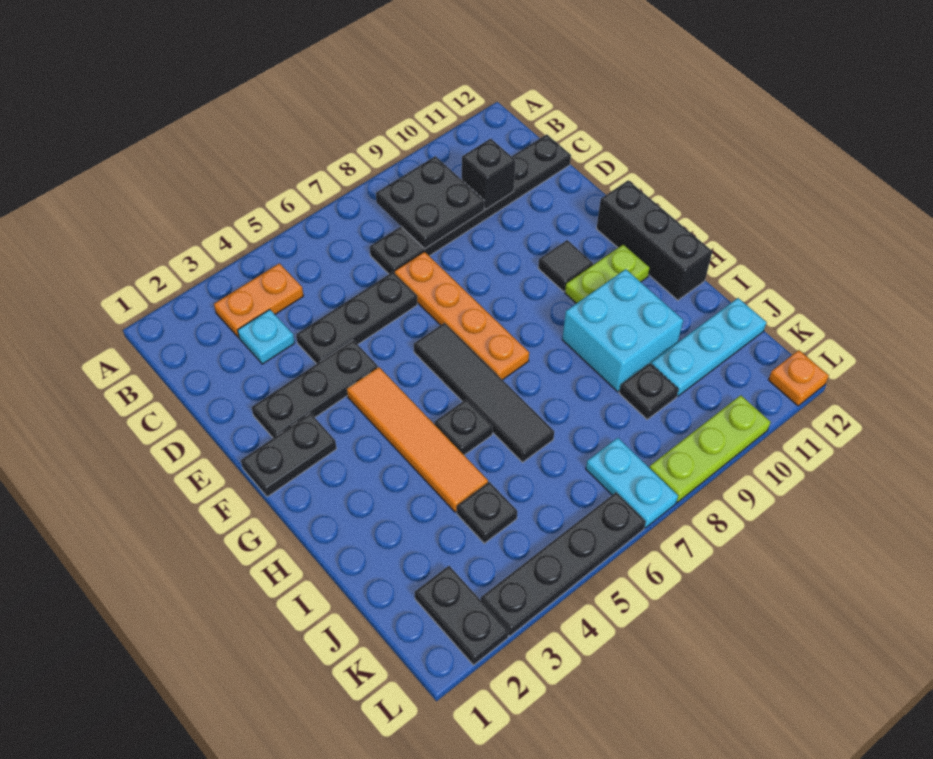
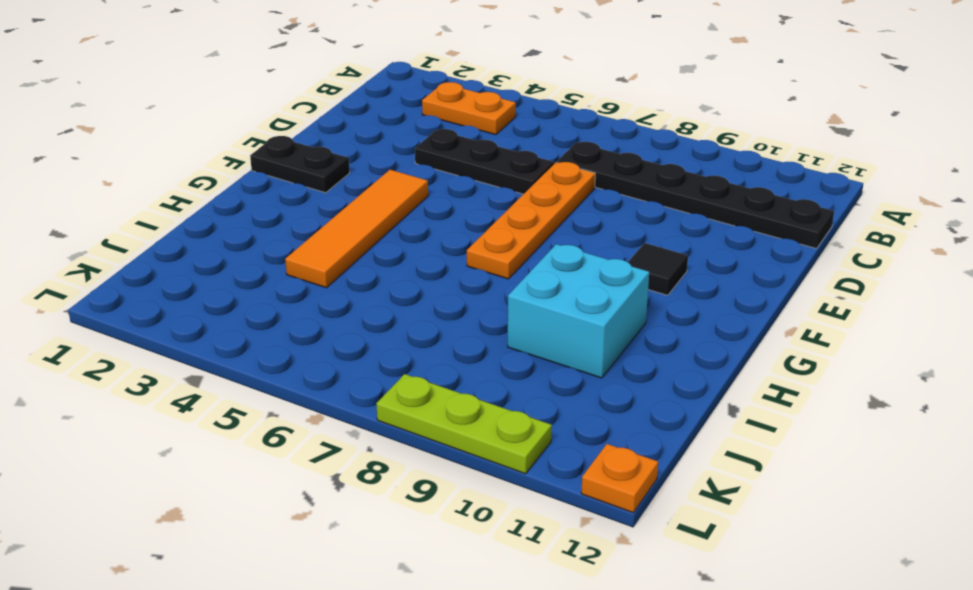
none -> cyan 1x1 plate [238,310,295,364]
none -> black 1x3 plate [252,340,378,438]
none -> black 1x4 tile [414,323,554,462]

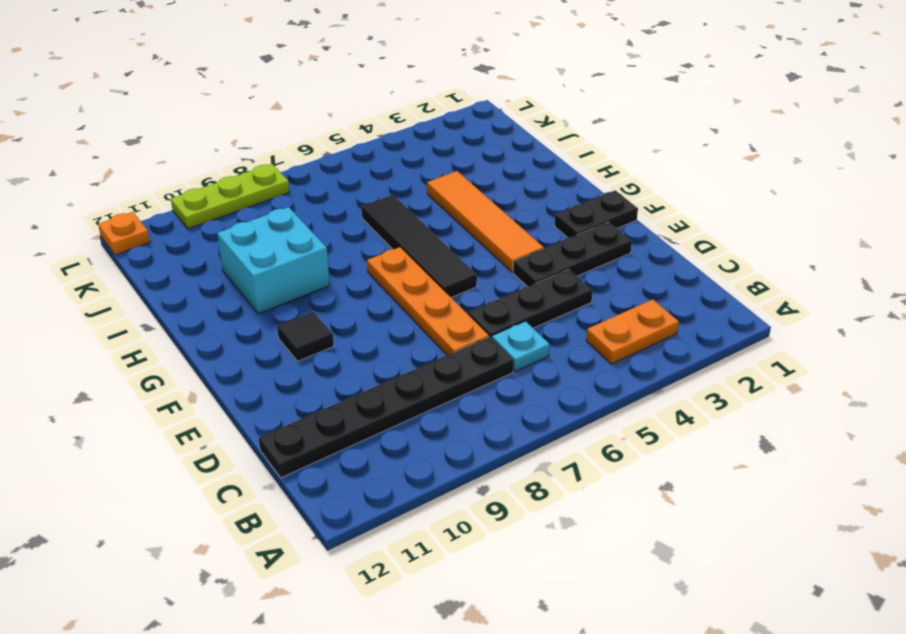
cyan 1x1 plate [492,321,550,372] -> cyan 1x1 plate moved to [238,310,295,364]
none -> black 1x3 brick [596,180,712,300]
none -> lime 1x2 plate [565,244,650,303]
none -> black 1x1 plate [434,400,493,455]

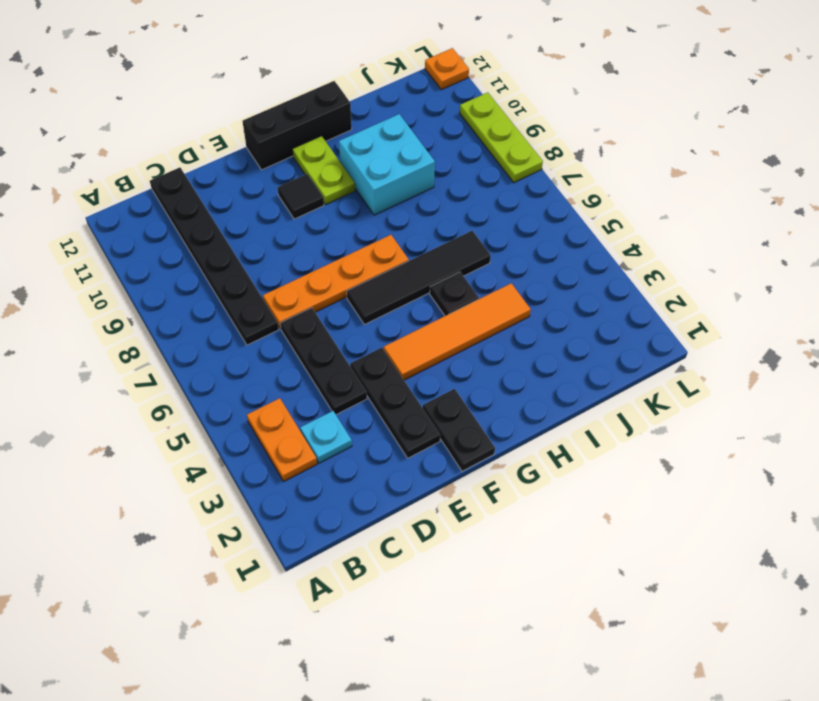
none -> black 1x1 plate [457,482,517,543]
none -> black 1x1 plate [619,363,678,419]
none -> cyan 1x3 plate [651,298,766,396]

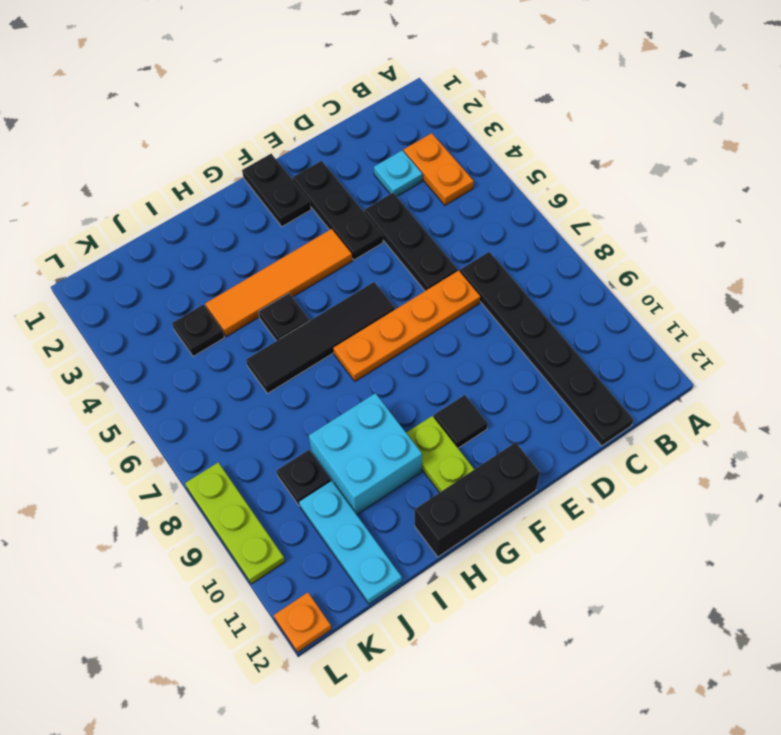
none -> black 1x2 plate [415,566,509,665]
none -> cyan 1x2 plate [586,438,678,528]
none -> black 1x4 plate [481,492,646,636]

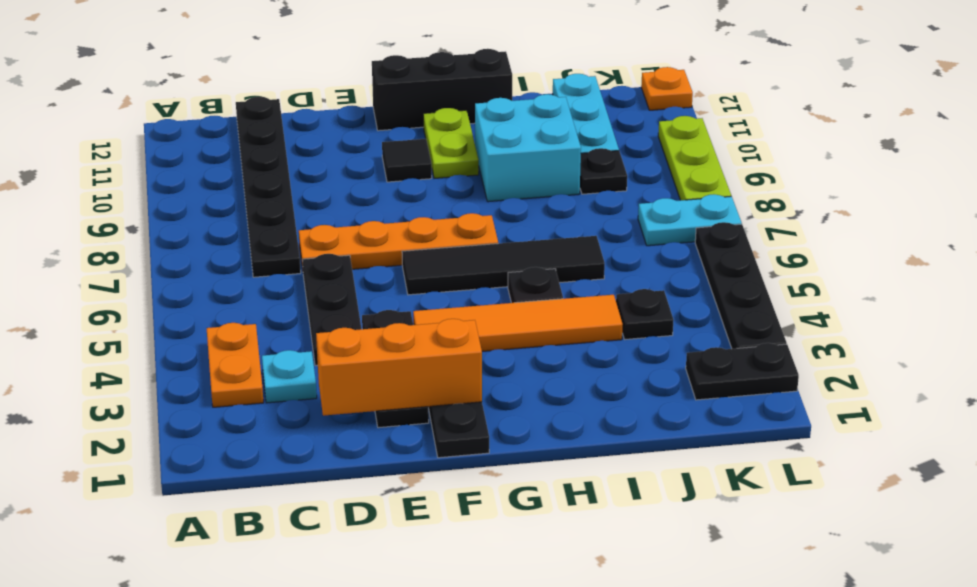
orange 1x3 brick [316,319,482,416] -> none
none -> black 2x2 plate [376,156,484,249]
none -> black 1x1 brick [462,139,516,209]

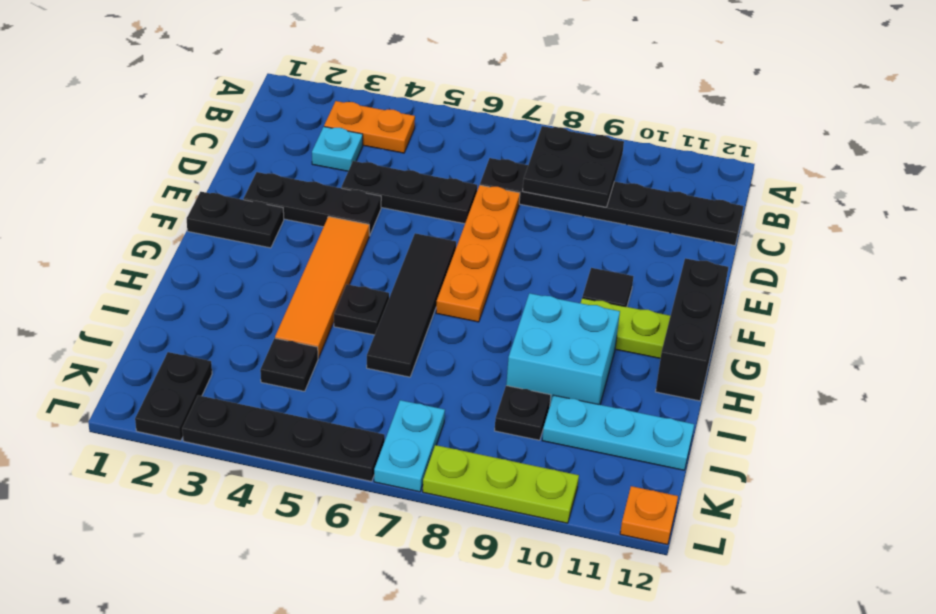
none -> black 1x1 brick [462,139,516,209]

